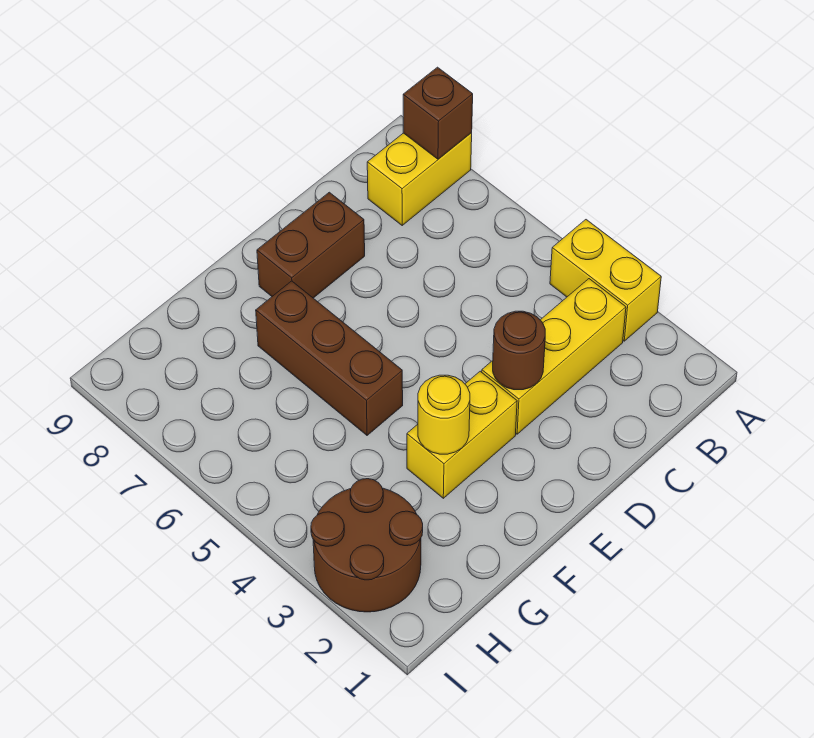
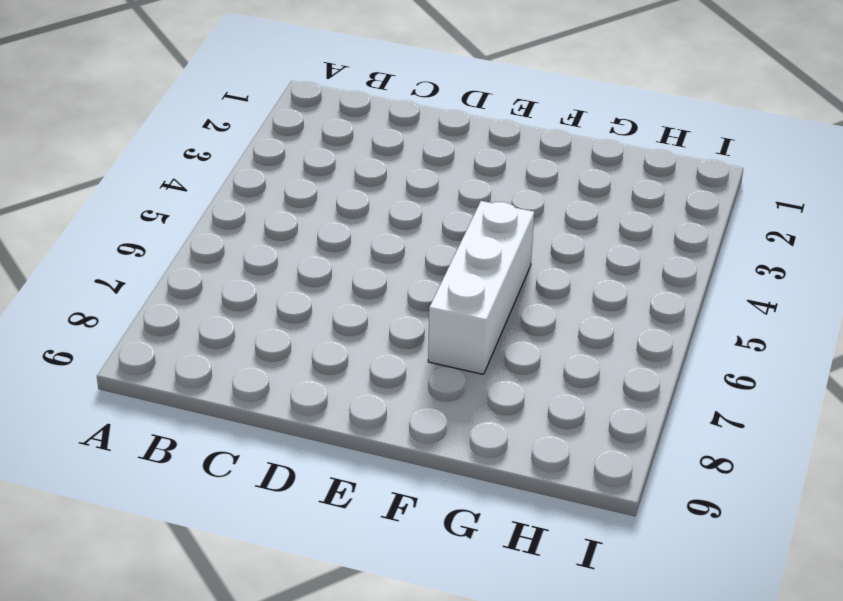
white 1x3 brick [428,201,534,374] -> brown 1x3 brick [256,281,403,435]
none -> yellow 1x2 brick [550,220,661,341]
none -> yellow 1x2 brick [367,132,472,225]

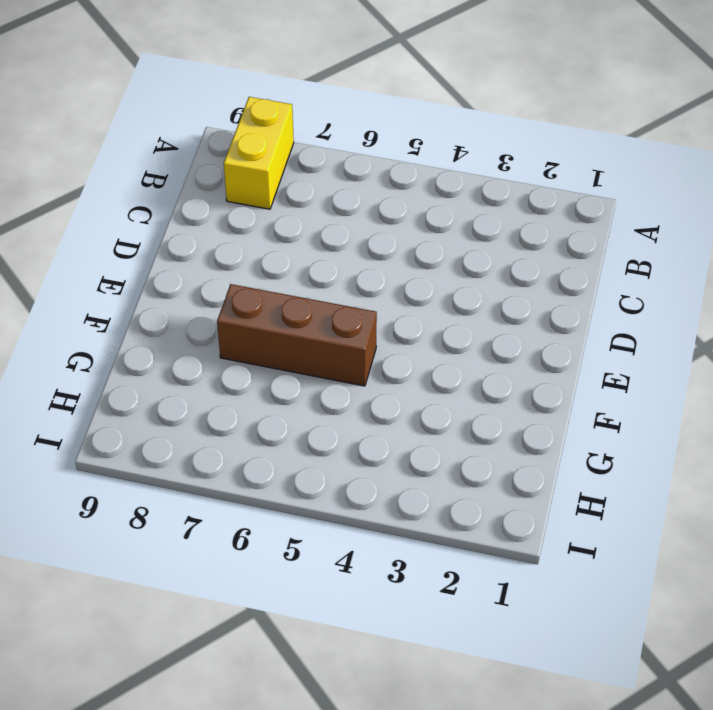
none -> yellow 1x2 brick [550,220,661,341]
none -> yellow 1x3 brick [482,279,626,434]

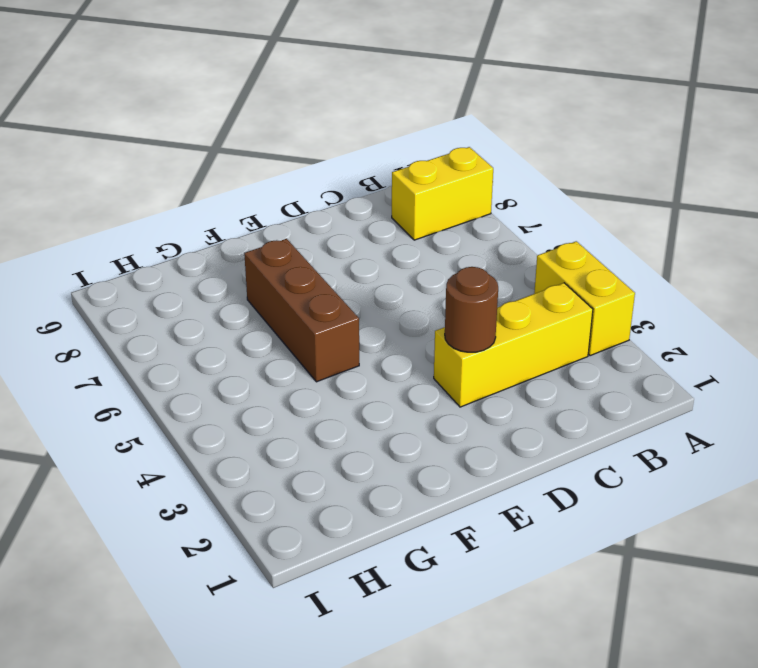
none -> brown 1x2 brick [257,192,365,298]
none -> yellow 1x2 brick [407,371,517,498]

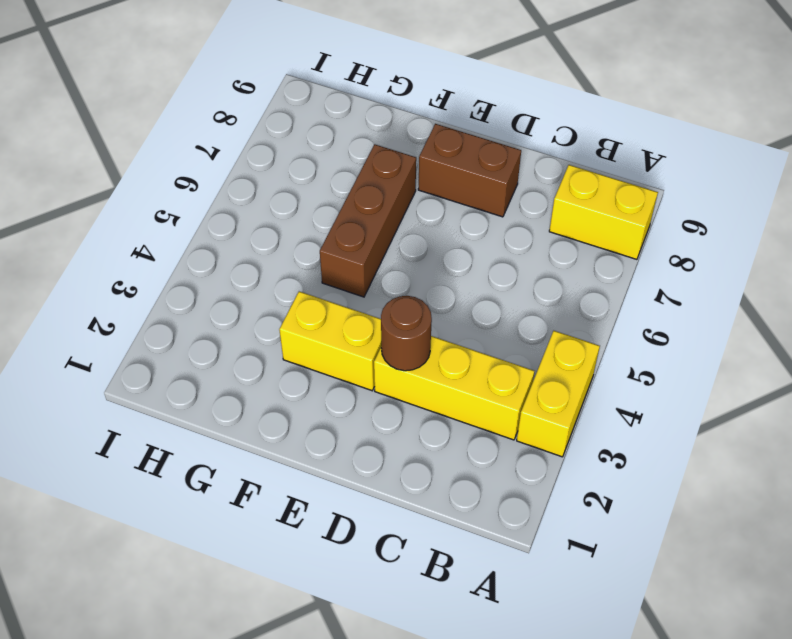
none -> brown 2x2 round brick [311,479,423,612]
none -> brown 1x1 brick [403,67,473,159]

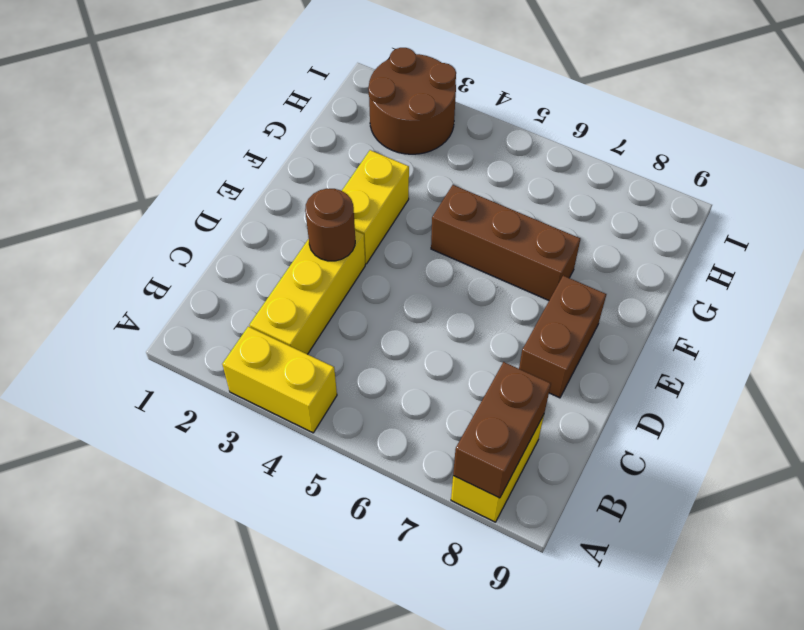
brown 1x2 brick [453,362,551,498] -> brown 1x1 brick [403,67,473,159]
none -> yellow 1x1 round brick [418,375,470,454]

